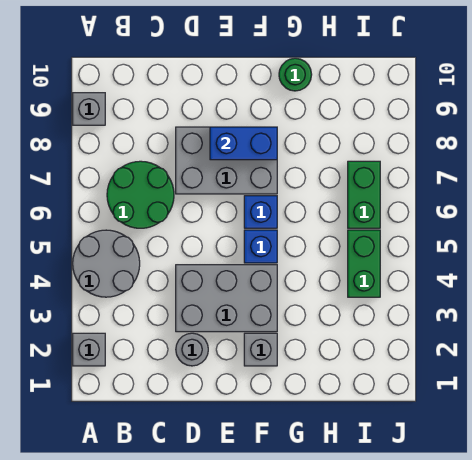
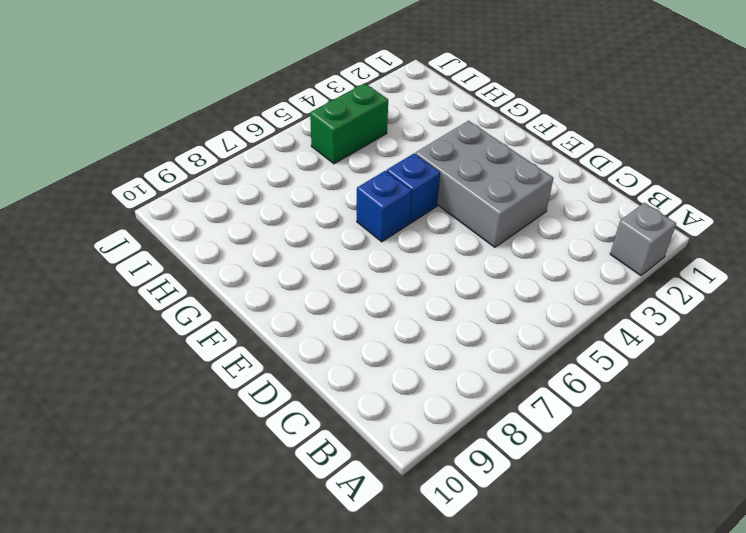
none -> grey 2x2 round brick [73,230,140,297]
none -> grey 1x1 brick [73,93,105,125]
none -> green 2x2 round brick [107,161,174,228]

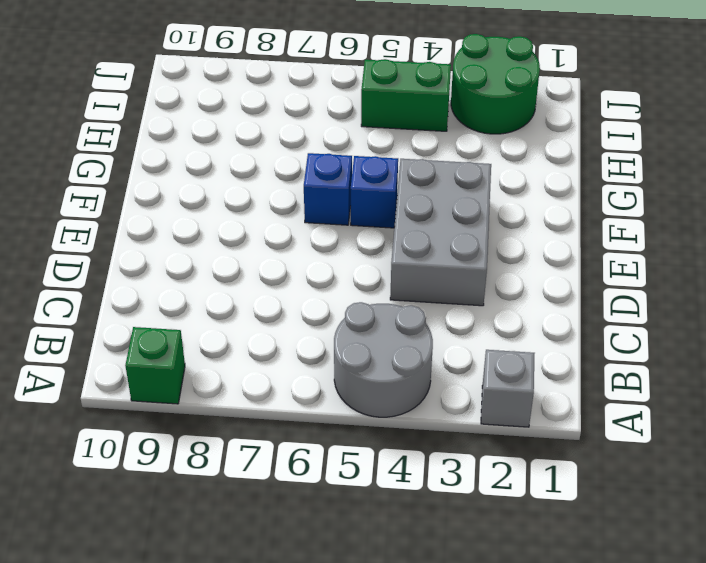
green 1x1 brick [125,327,185,404] -> grey 1x1 brick [73,93,105,125]
green 2x2 round brick [451,34,540,134] -> green 2x2 round brick moved to [107,161,174,228]
none -> grey 1x1 round brick [176,333,208,366]
none -> grey 2x3 brick [176,127,277,194]
none -> grey 1x1 brick [244,333,277,366]

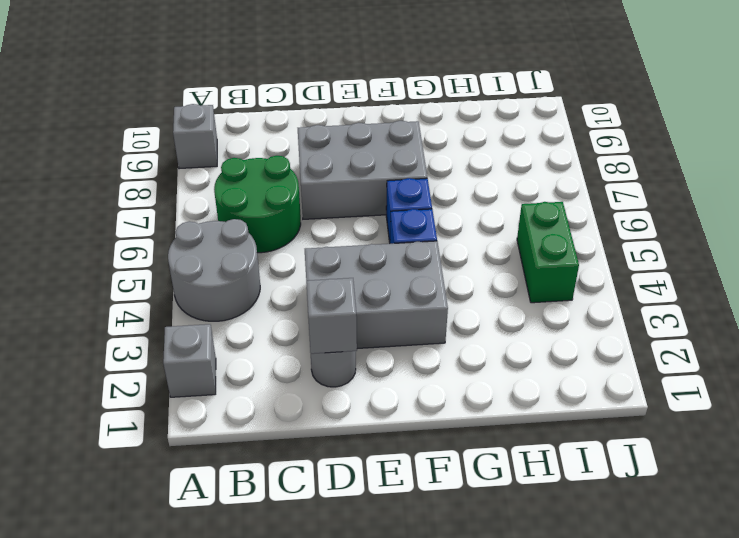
grey 1x1 brick [306,278,357,354] -> grey 1x1 brick moved to [244,333,277,366]
none -> green 1x1 round brick [279,58,312,91]
none -> green 1x2 brick [348,161,380,228]
none -> blue 1x2 brick [210,127,277,160]

